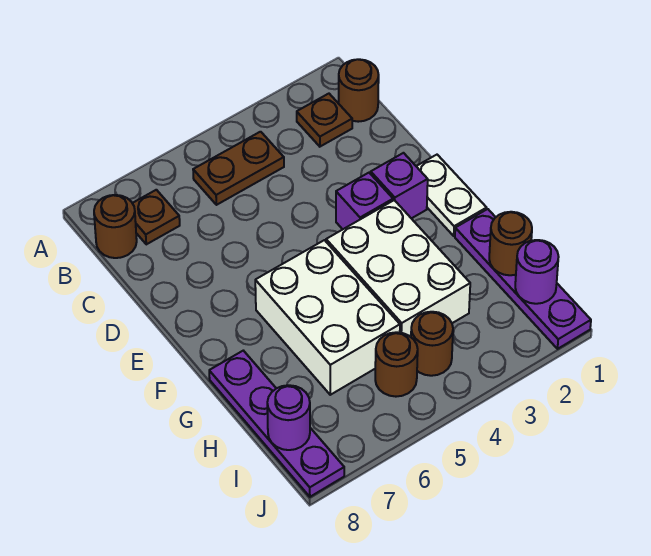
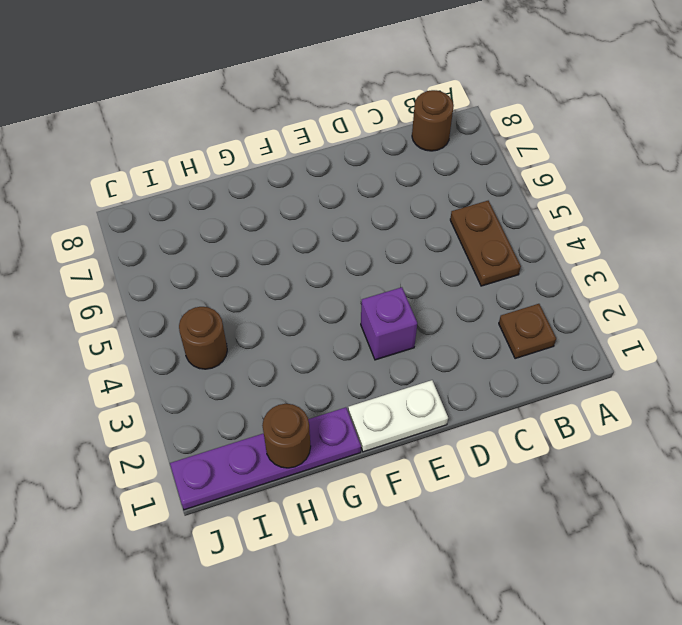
none -> brown 1x1 round brick [338,59,379,122]
none -> brown 1x1 plate [132,190,180,244]
none -> purple 1x1 brick [371,153,428,219]

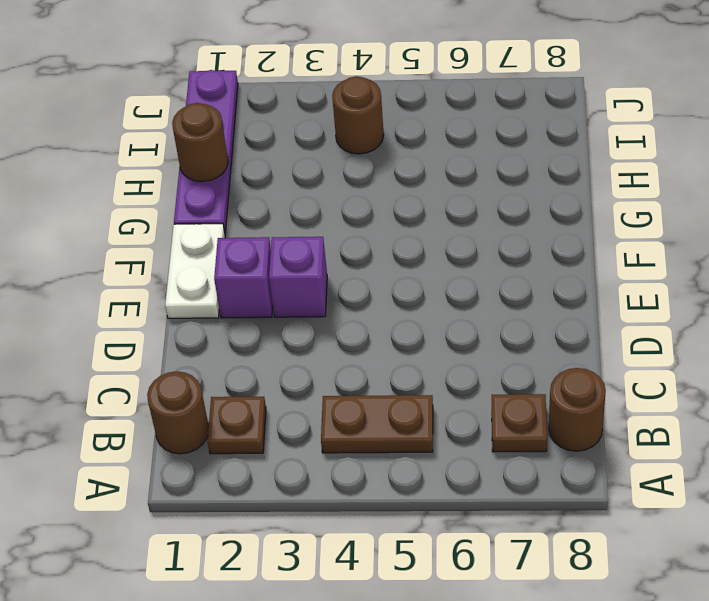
none -> white 2x3 brick [326,200,470,337]
none -> white 2x3 brick [255,240,400,395]
none -> purple 1x4 plate [209,351,344,497]

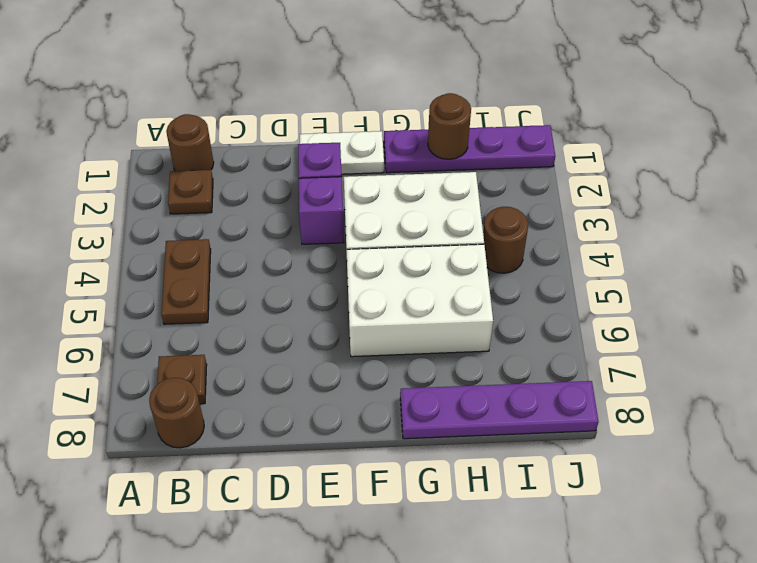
none -> brown 1x1 round brick [375,332,418,397]
none -> purple 1x1 round brick [515,240,559,304]
none -> purple 1x1 round brick [267,385,310,450]

